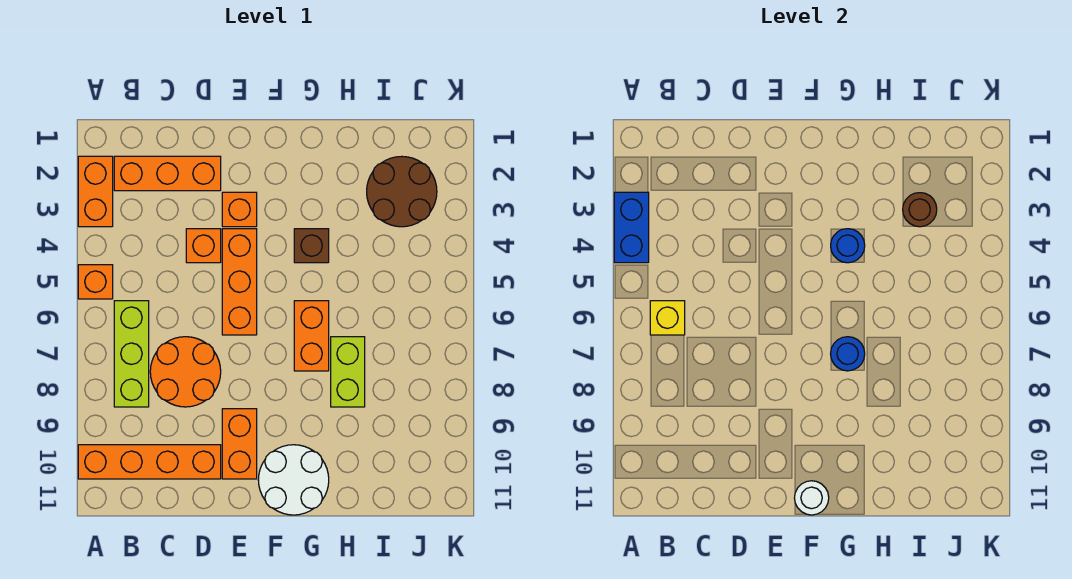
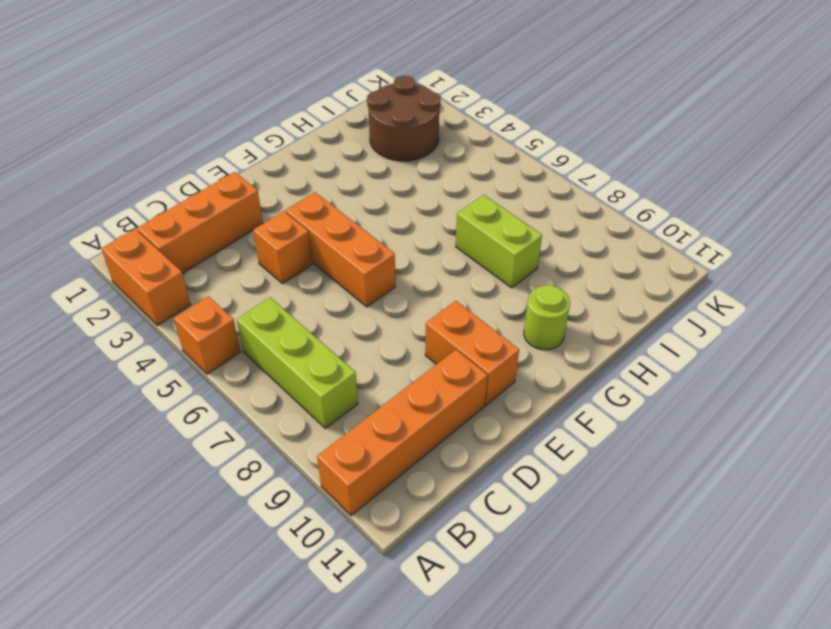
lime 1x1 round brick [524,285,570,350] -> white 2x2 round brick [258,445,329,515]
none -> orange 2x2 round brick [150,337,221,407]
none -> orange 1x1 brick [222,192,257,227]
none -> brown 1x1 brick [294,229,329,263]

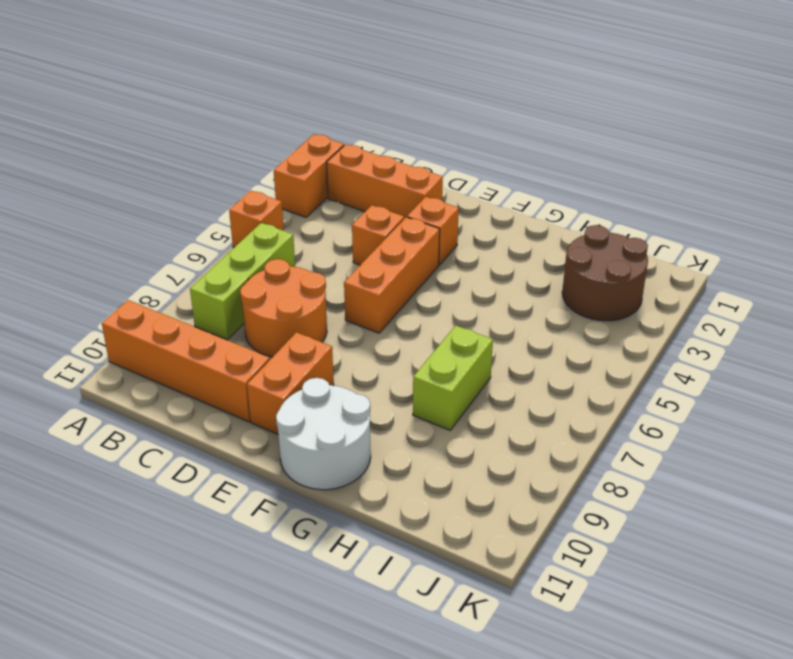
none -> brown 1x1 brick [294,229,329,263]
none -> orange 1x2 brick [294,301,329,371]
none -> blue 1x2 brick [614,192,649,263]

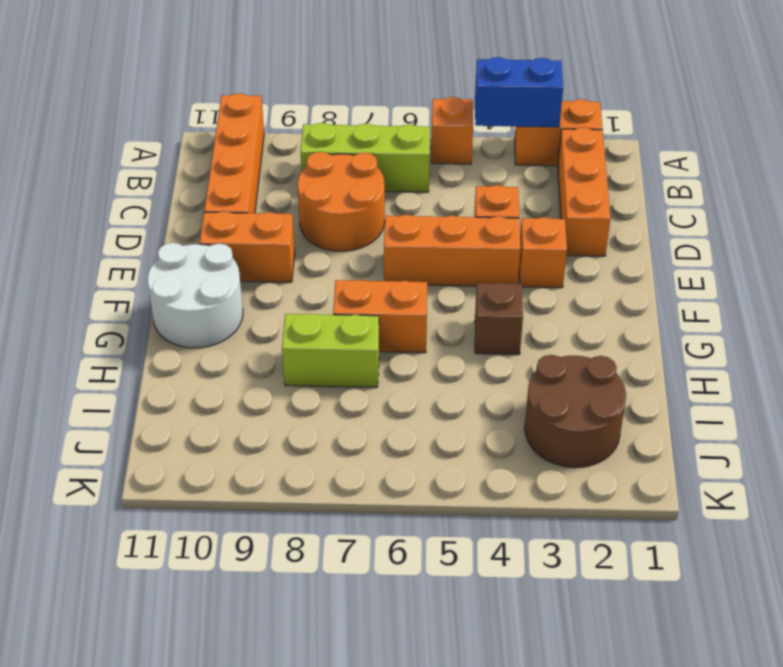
none -> yellow 1x1 brick [650,301,685,335]
none -> white 1x1 round brick [795,481,829,515]
none -> blue 1x1 round brick [831,229,865,263]

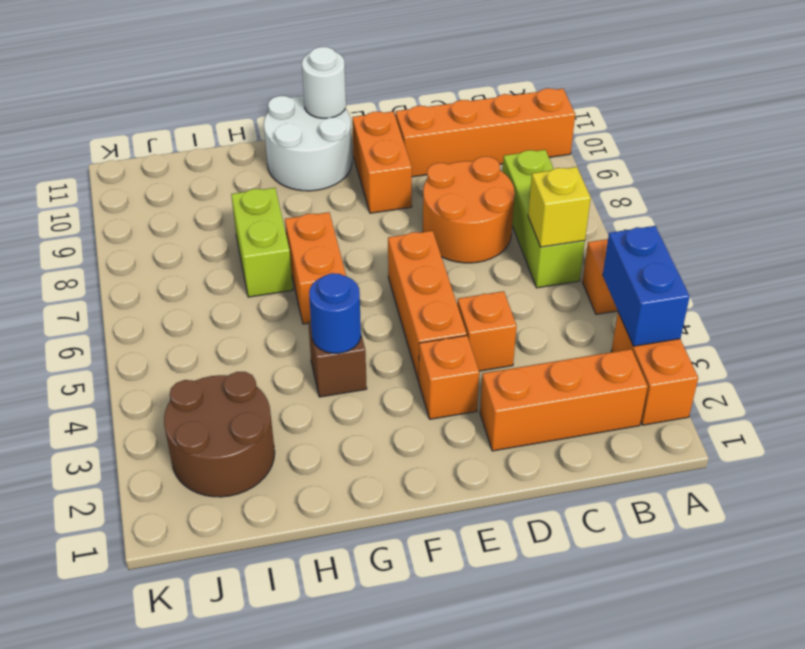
none -> blue 1x1 round brick [831,337,865,371]
none -> brown 1x1 round brick [903,193,937,227]

